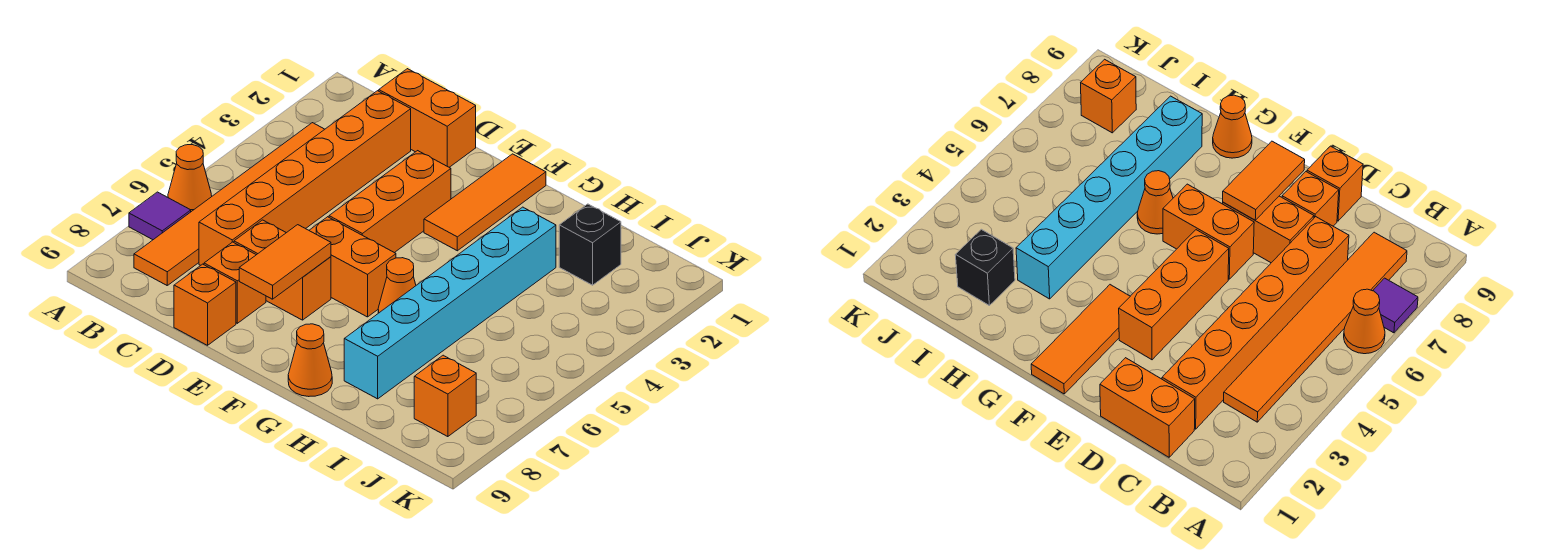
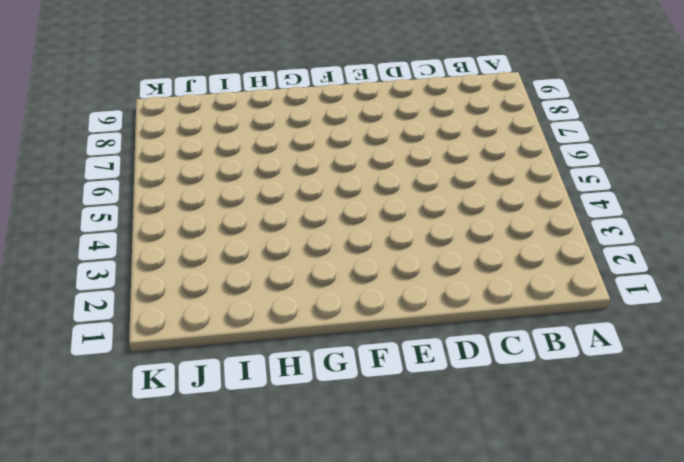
none -> orange 1x1 cone [168,145,212,212]
none -> purple 1x1 tile [129,192,191,240]
none -> orange 1x6 tile [134,123,325,285]

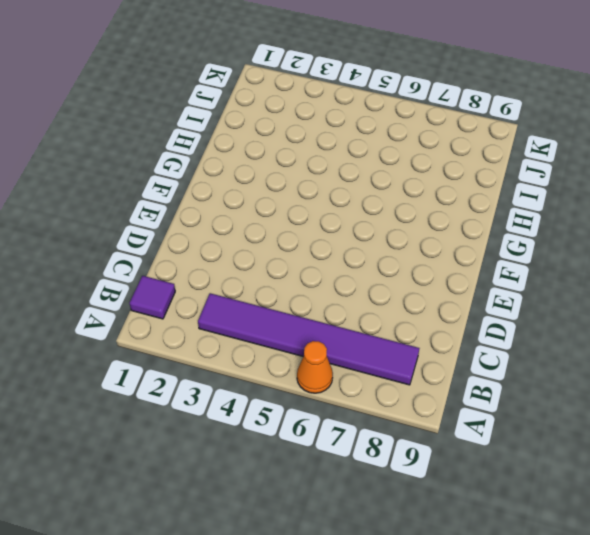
purple 1x1 tile [129,276,175,319] -> purple 1x1 tile moved to [129,192,191,240]
purple 1x6 tile [198,293,419,385] -> orange 1x6 tile [134,123,325,285]
none -> orange 1x2 brick [379,69,476,167]
none -> orange 1x6 brick [199,91,411,265]
none -> orange 1x2 brick [234,220,331,320]

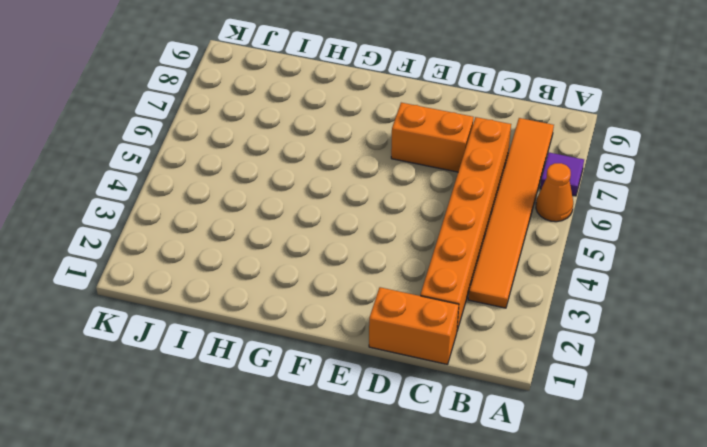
none -> orange 1x1 brick [204,242,266,323]
none -> orange 1x1 brick [174,264,236,345]
none -> orange 1x3 brick [329,151,451,253]

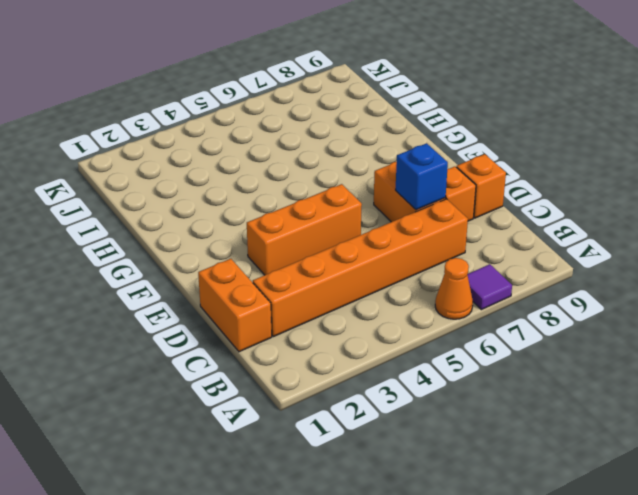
blue 1x1 brick [396,143,448,210] -> none
none -> orange 1x6 tile [134,123,325,285]
none -> orange 1x2 brick [309,217,396,317]
none -> orange 1x3 tile [424,154,546,251]

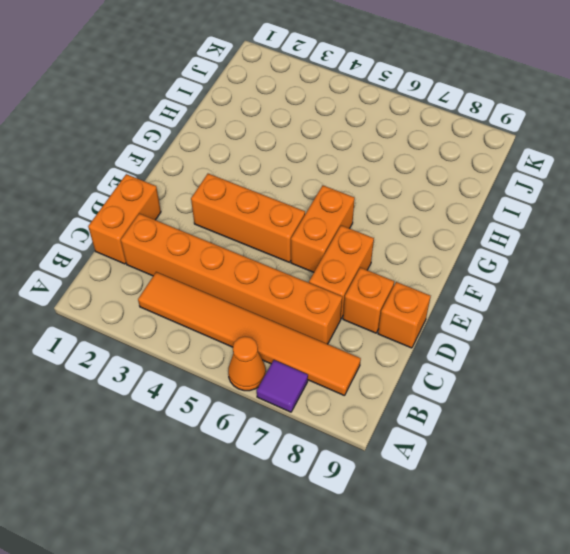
none -> orange 1x3 tile [424,154,546,251]
none -> orange 1x1 cone [378,258,416,313]
none -> orange 1x1 cone [288,324,332,397]

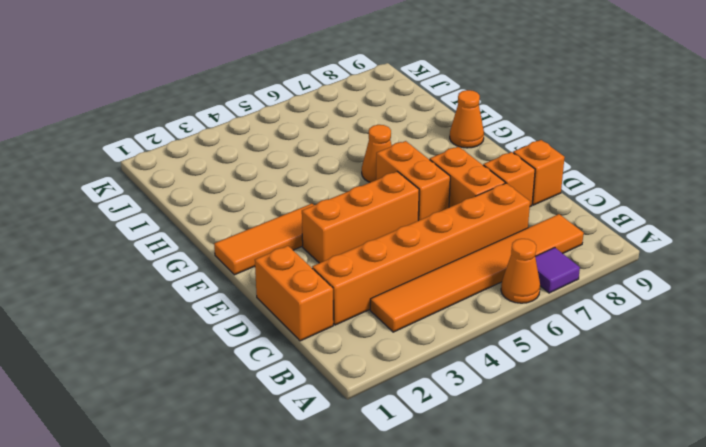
none -> cyan 1x6 brick [344,207,556,399]
none -> black 1x1 brick [559,204,621,285]
none -> orange 1x1 brick [414,355,476,437]

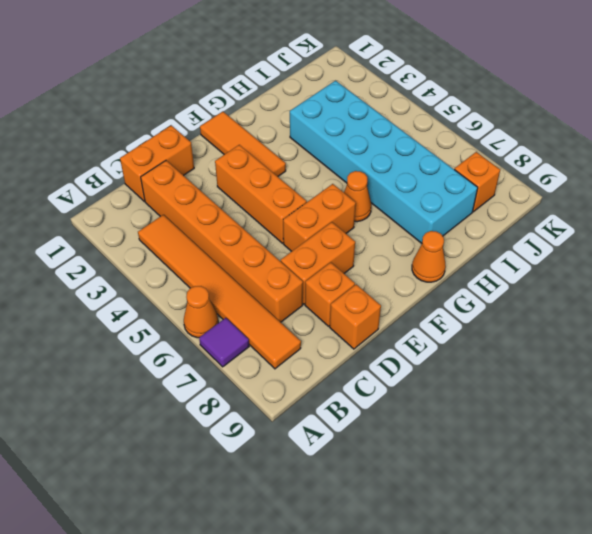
cyan 2x6 brick [290,81,478,243] -> cyan 1x6 brick [344,207,556,399]
none -> black 1x1 brick [559,204,621,285]
none -> orange 1x2 tile [239,225,331,299]

